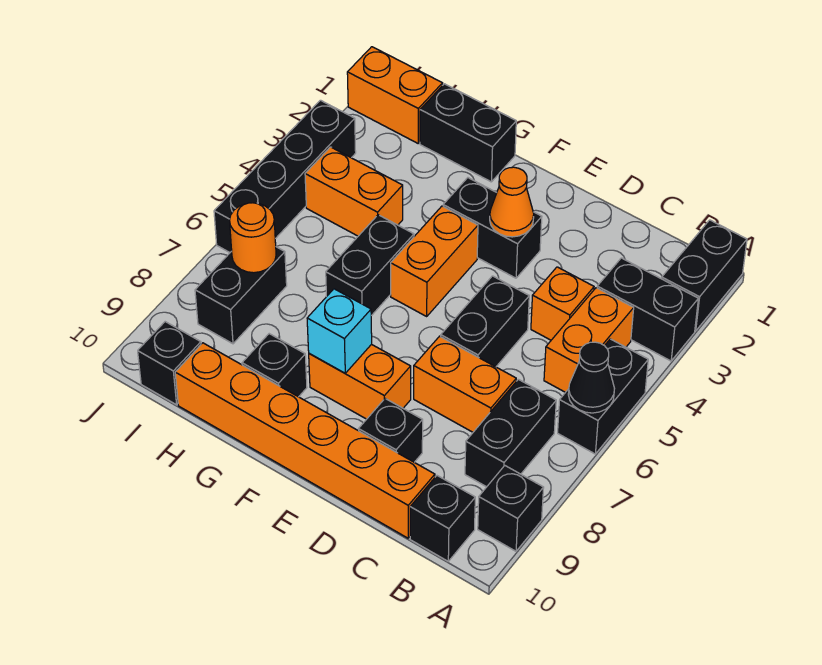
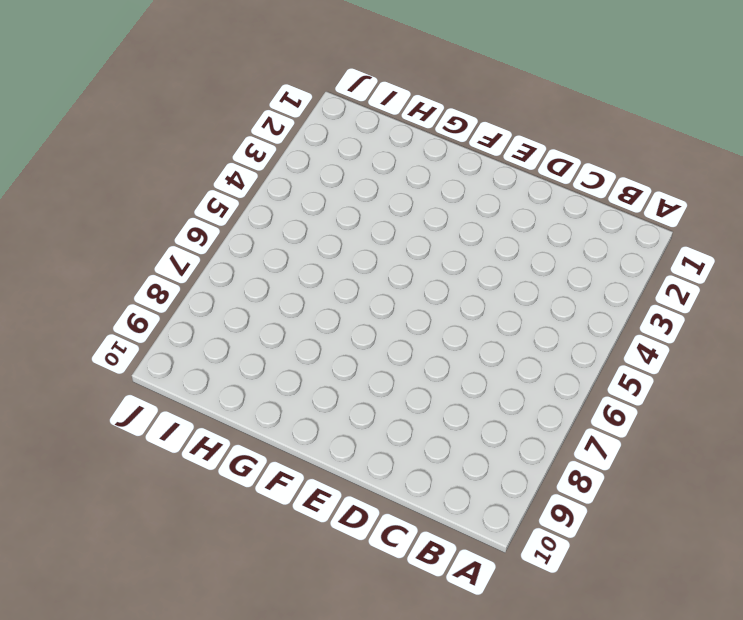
none -> black 1x2 brick [662,220,747,331]
none -> black 1x2 brick [597,258,698,361]
none -> black 1x2 brick [558,339,648,454]

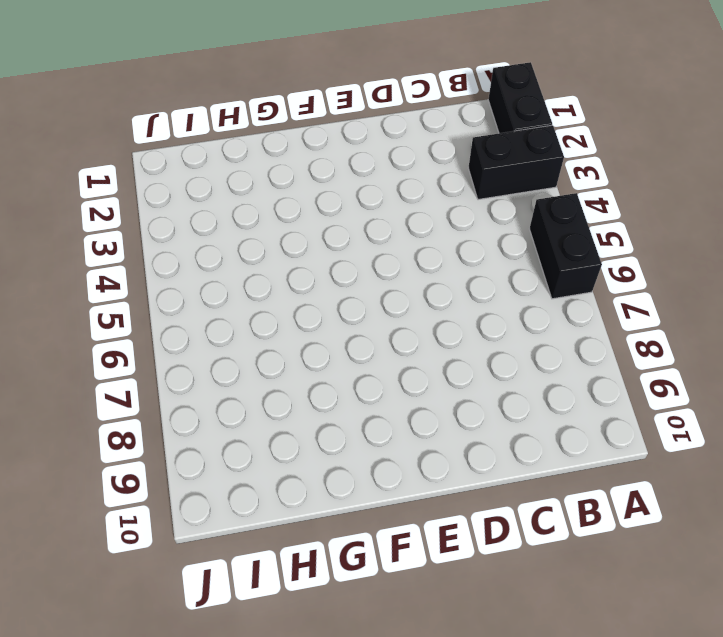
none -> black 1x1 brick [478,466,544,551]
none -> orange 1x2 brick [544,288,634,392]
none -> black 1x2 brick [465,379,556,487]

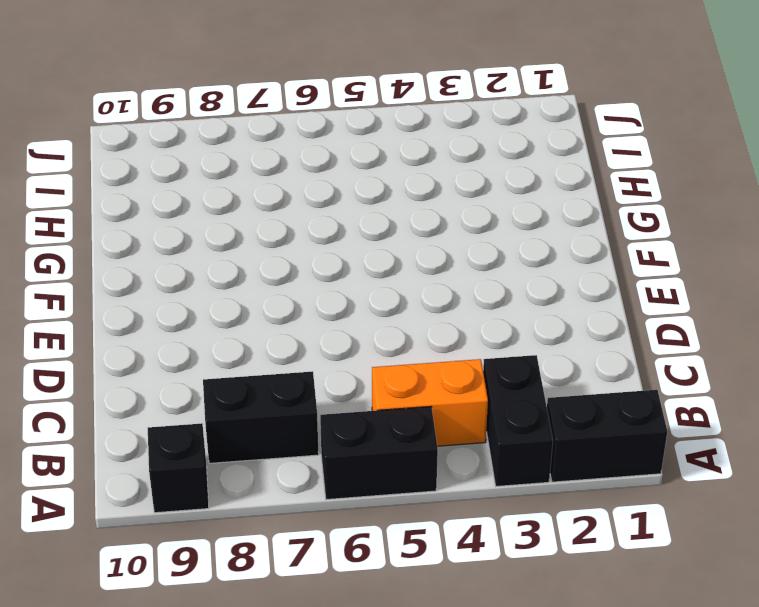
none -> black 1x1 brick [410,476,475,561]
none -> orange 1x1 brick [531,267,594,340]
none -> orange 1x2 brick [414,336,516,432]

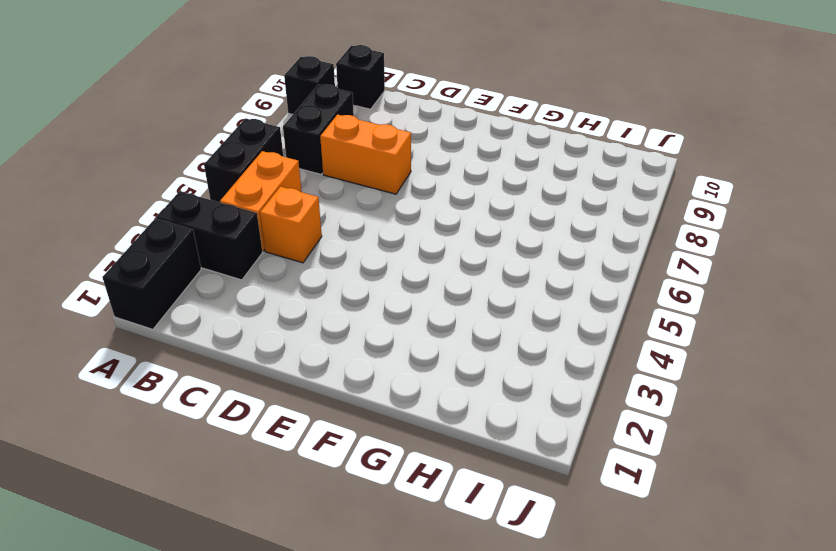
none -> orange 1x6 brick [175,343,435,538]
none -> black 1x2 brick [441,276,529,367]
none -> black 1x1 brick [359,399,423,462]

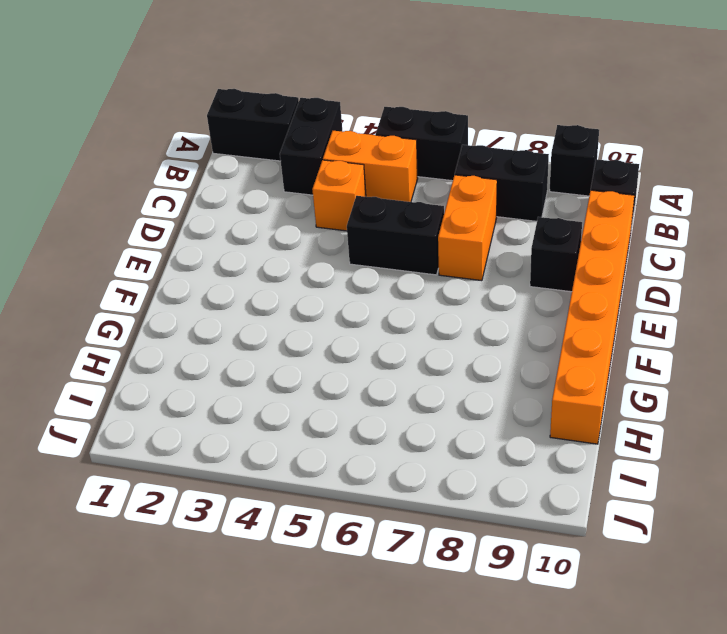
none -> black 1x2 brick [443,178,542,278]
none -> orange 1x2 brick [309,344,411,419]
none -> orange 1x2 brick [391,206,478,316]

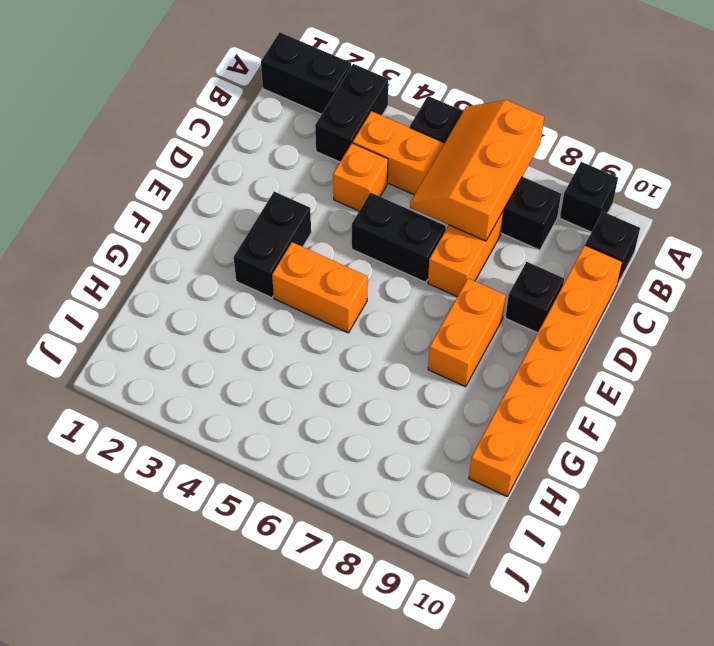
orange 2x3 slope [410,100,544,241] -> black 1x1 cone [568,342,615,413]
none -> black 1x2 brick [420,84,516,182]
none -> black 1x2 brick [326,215,414,316]
none -> black 1x1 brick [242,334,307,397]

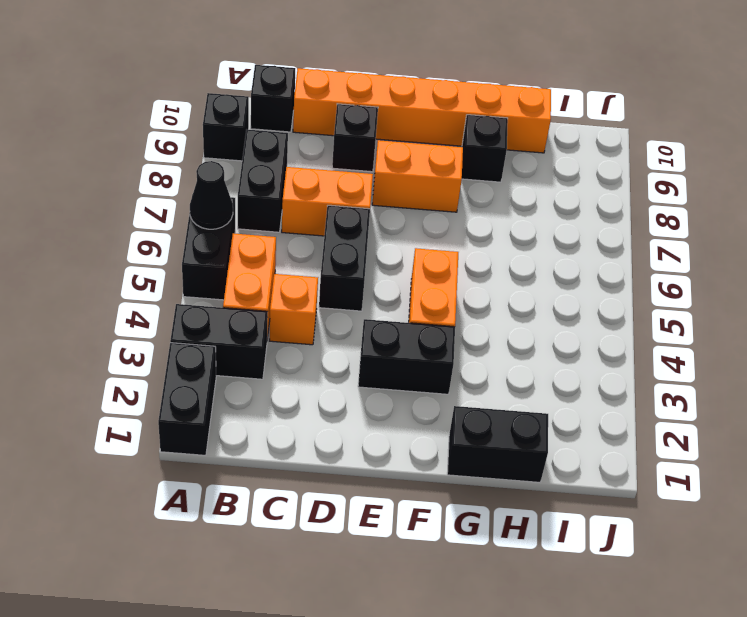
none -> black 1x2 brick [326,215,414,316]
none -> orange 1x2 brick [305,147,403,236]
none -> orange 1x2 brick [347,47,443,143]

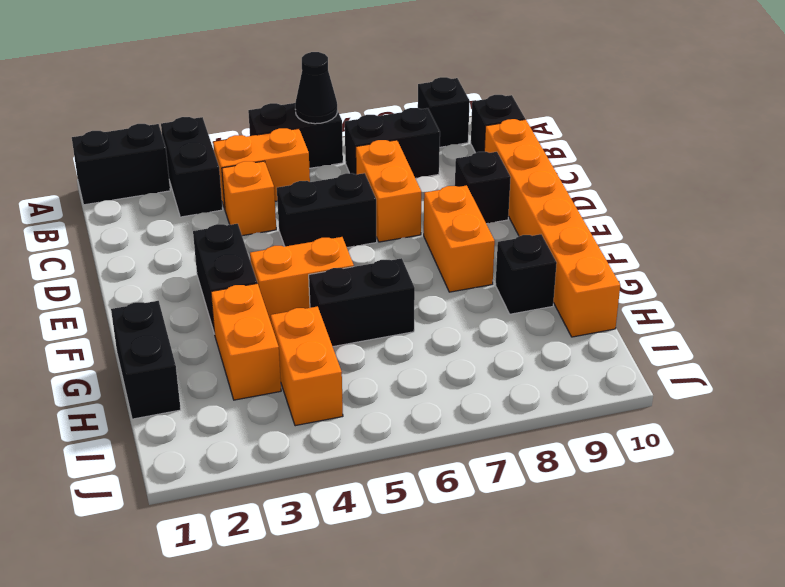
orange 1x2 brick [211,283,281,400] -> orange 1x2 brick moved to [347,47,443,143]
none -> black 1x2 brick [195,247,287,344]
none -> black 1x1 brick [138,322,201,405]
none -> black 1x4 brick [214,100,356,252]

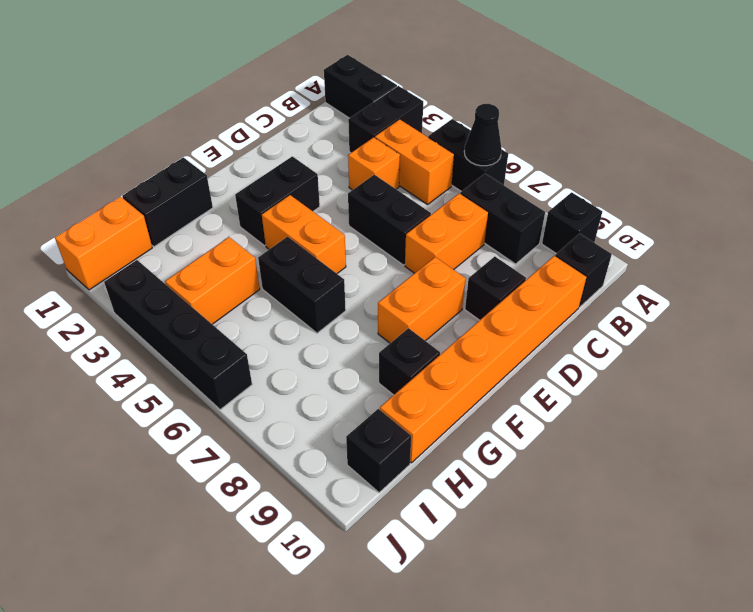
none -> black 1x2 brick [195,247,287,344]
none -> orange 1x1 cone [490,167,534,237]
none -> cyan 1x1 brick [307,289,372,373]

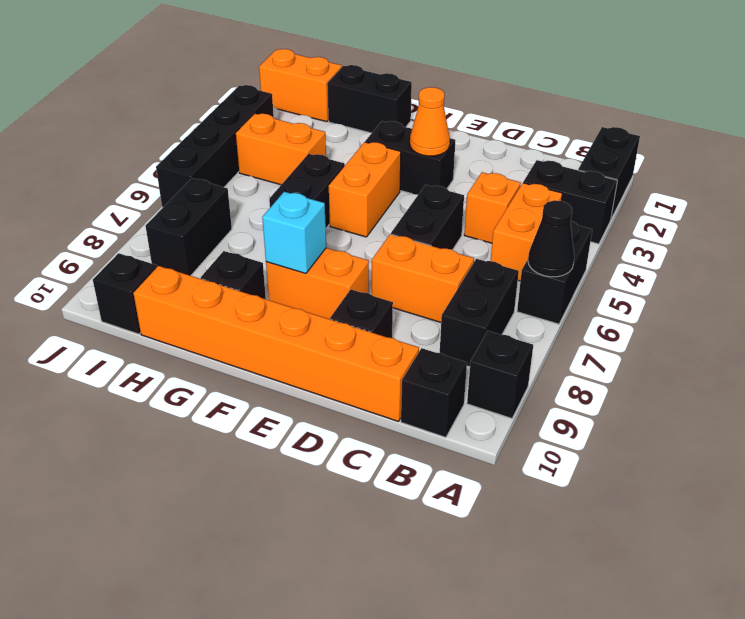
none -> orange 1x1 round brick [230,203,276,273]

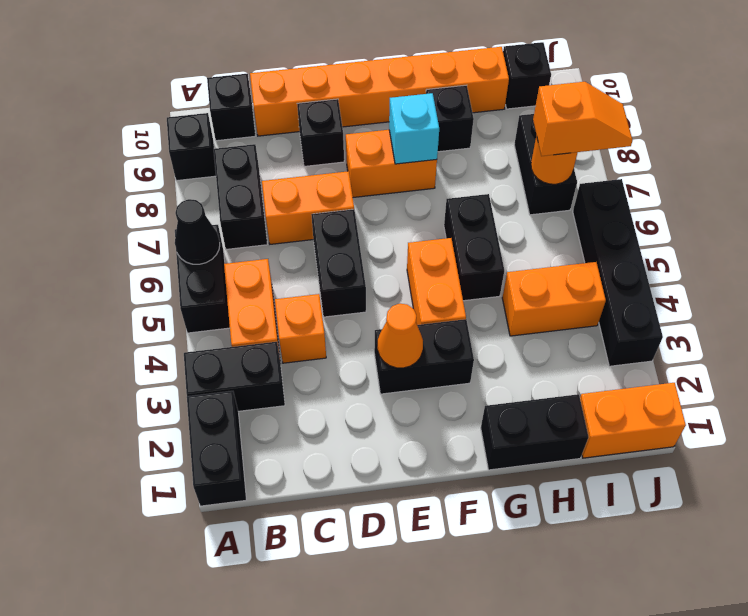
orange 1x2 slope [533,82,633,156] -> none

